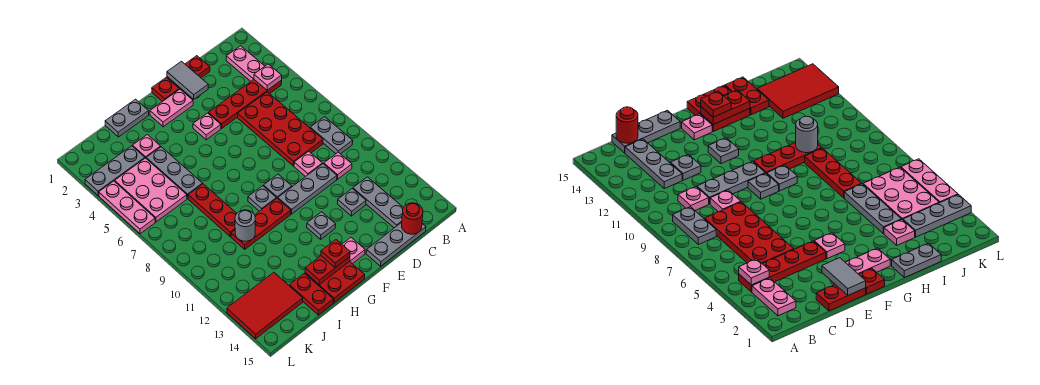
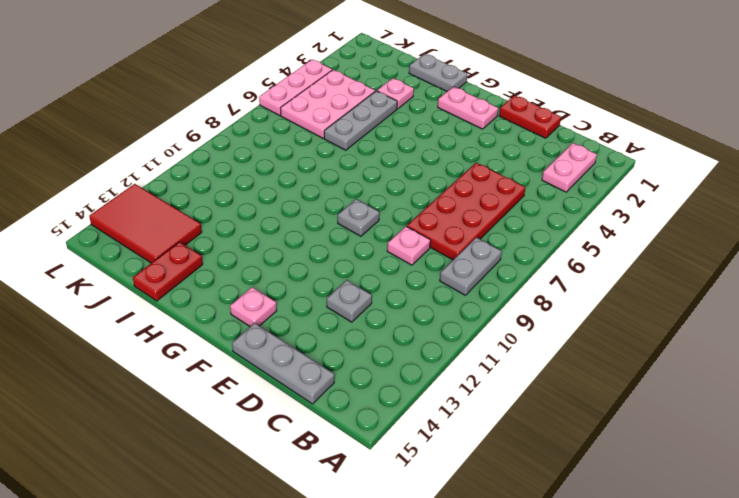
none -> red 1x4 plate [208,80,282,128]
none -> pink 1x1 plate [324,152,352,179]
none -> grey 1x3 plate [353,177,403,228]
none -> grey 1x3 plate [278,164,337,214]

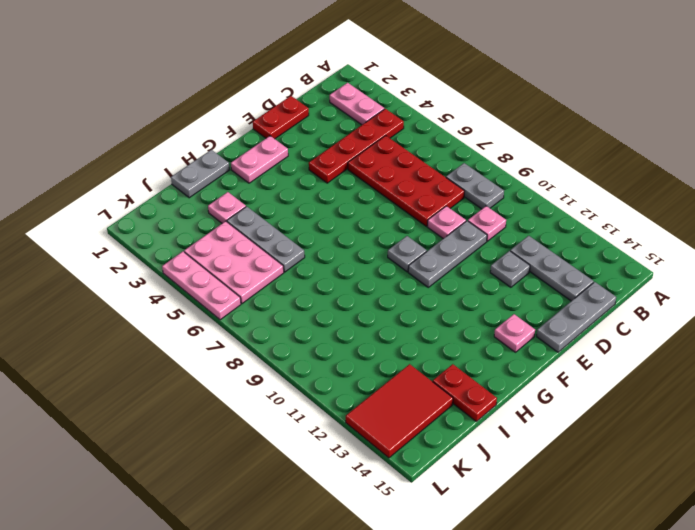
none -> red 1x1 plate [152,77,179,102]
none -> pink 1x1 plate [193,113,221,140]
none -> grey 1x1 plate [307,212,336,239]
none -> grey 1x1 plate [248,186,276,211]

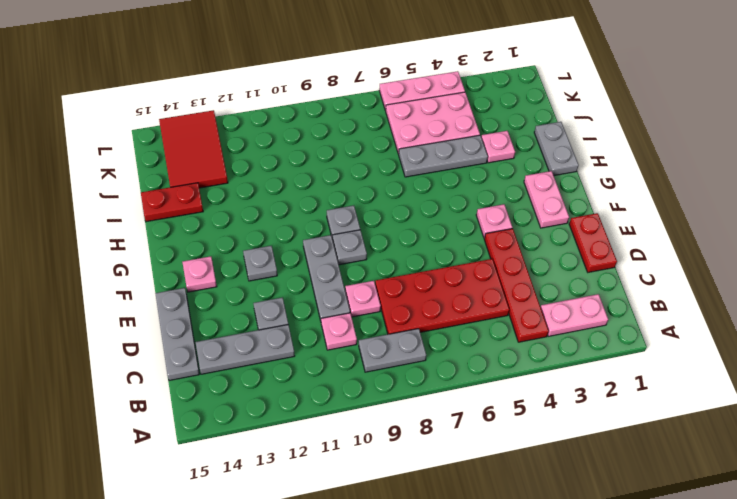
none -> red 1x1 plate [152,77,179,102]
none -> red 1x3 plate [231,198,291,249]
none -> red 2x2 plate [305,261,365,303]
none -> red 1x3 plate [188,184,237,237]

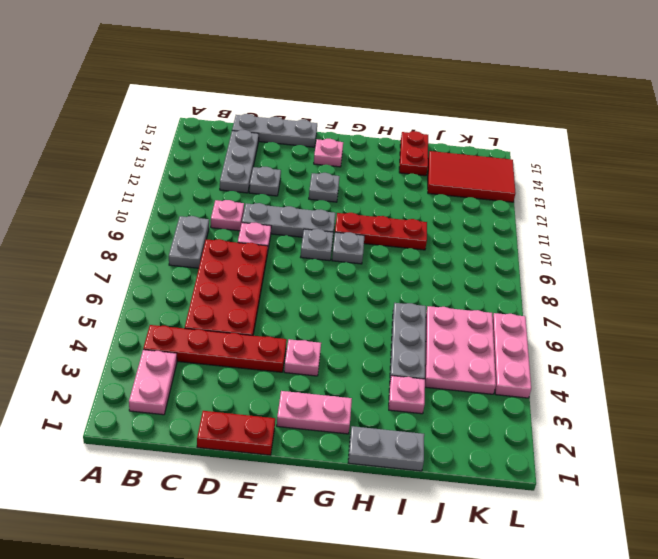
none -> red 1x1 plate [152,77,179,102]
none -> red 2x2 plate [305,261,365,303]
none -> red 1x3 plate [188,184,237,237]
none -> grey 1x3 plate [85,146,145,196]

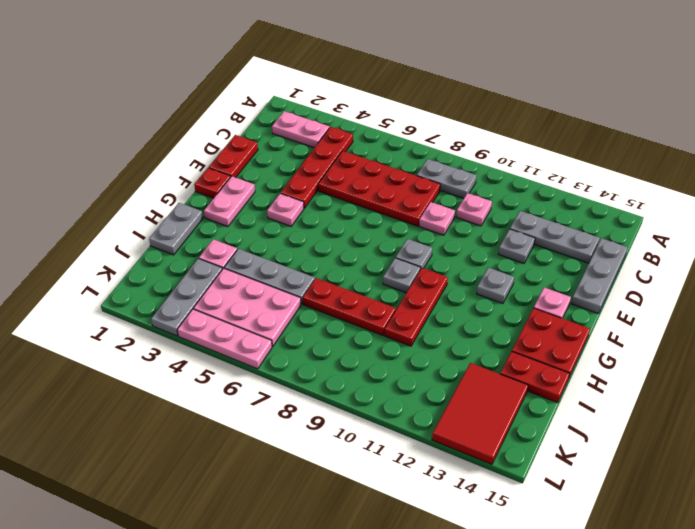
none -> grey 1x3 plate [278,164,337,214]
none -> pink 1x1 plate [254,64,282,90]
none -> red 1x1 round brick [402,203,423,234]
none -> grey 1x2 tile [167,61,208,99]

